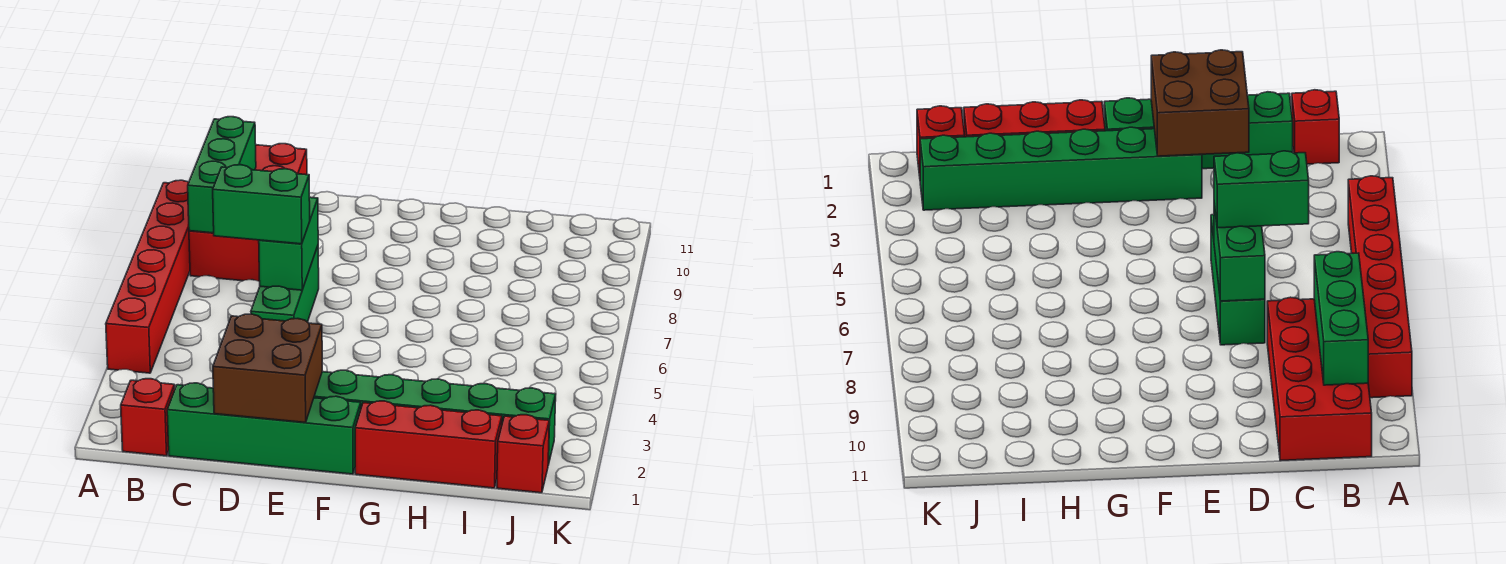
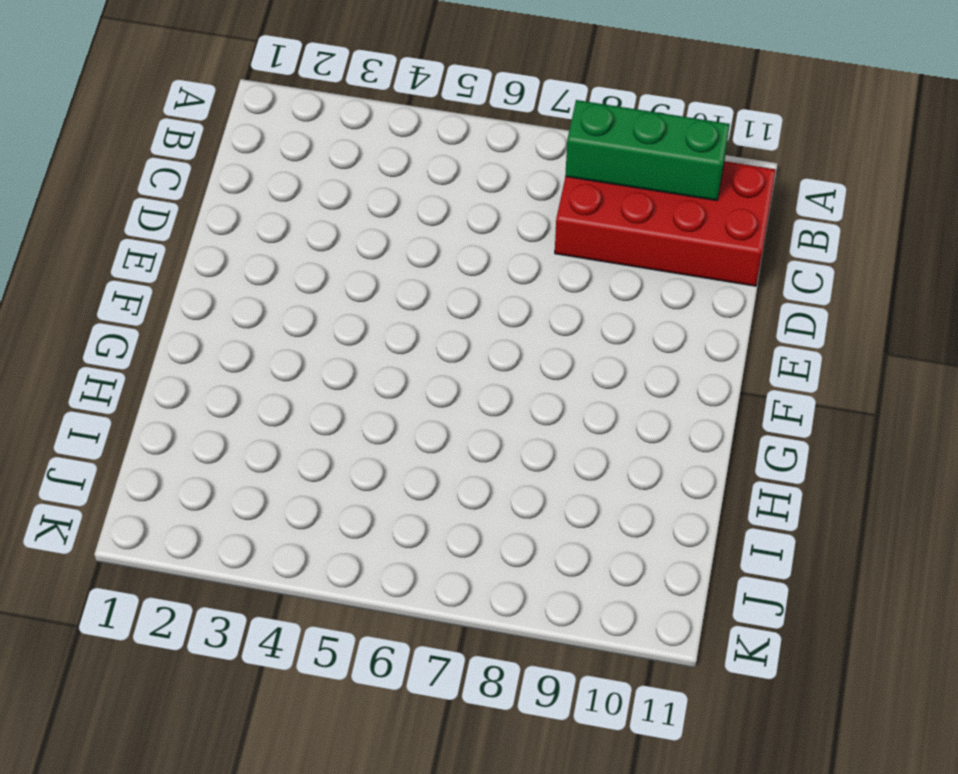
none -> red 1x6 brick [106,180,190,373]
none -> red 1x1 brick [121,379,175,456]
none -> green 1x4 brick [167,383,361,474]

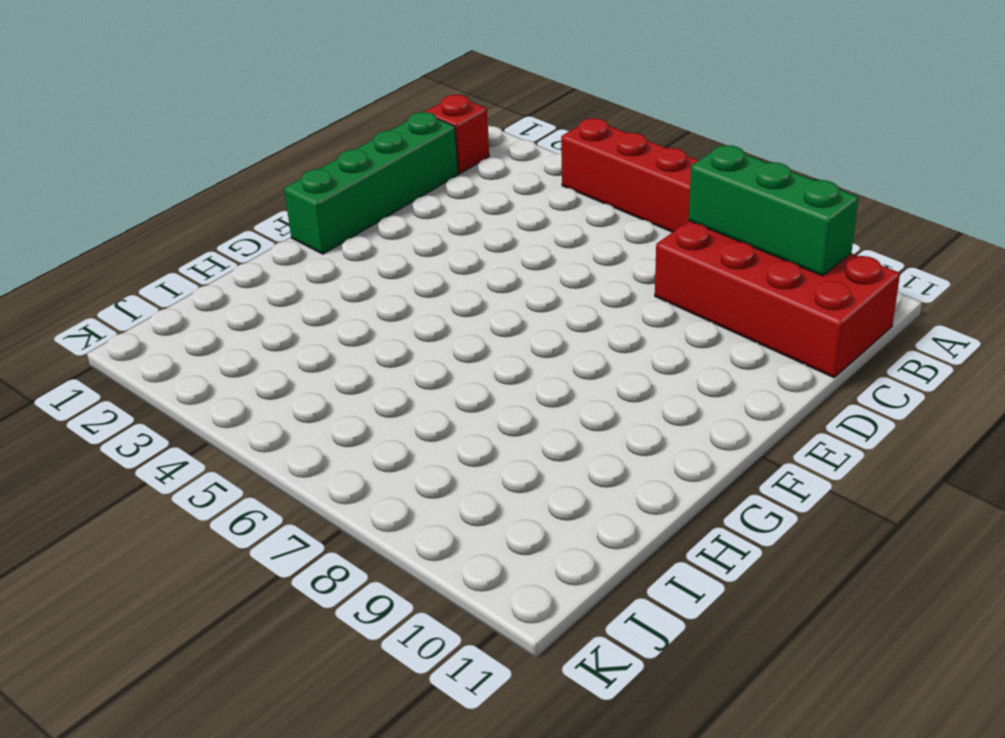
none -> green 1x3 brick [251,246,319,322]
none -> green 1x6 brick [314,370,556,465]
none -> red 1x3 brick [355,401,502,488]

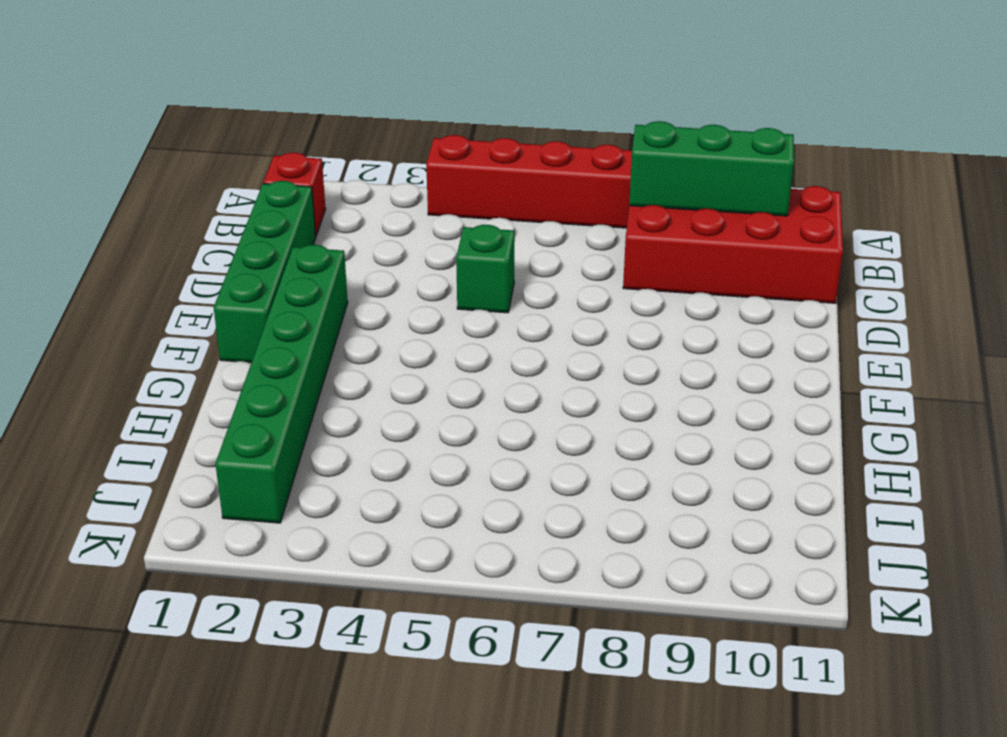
green 1x1 brick [456,225,515,313] -> green 1x3 brick [251,246,319,322]
none -> red 1x3 brick [355,401,502,488]
none -> red 1x1 brick [497,415,549,493]
none -> brown 2x2 brick [213,314,322,423]

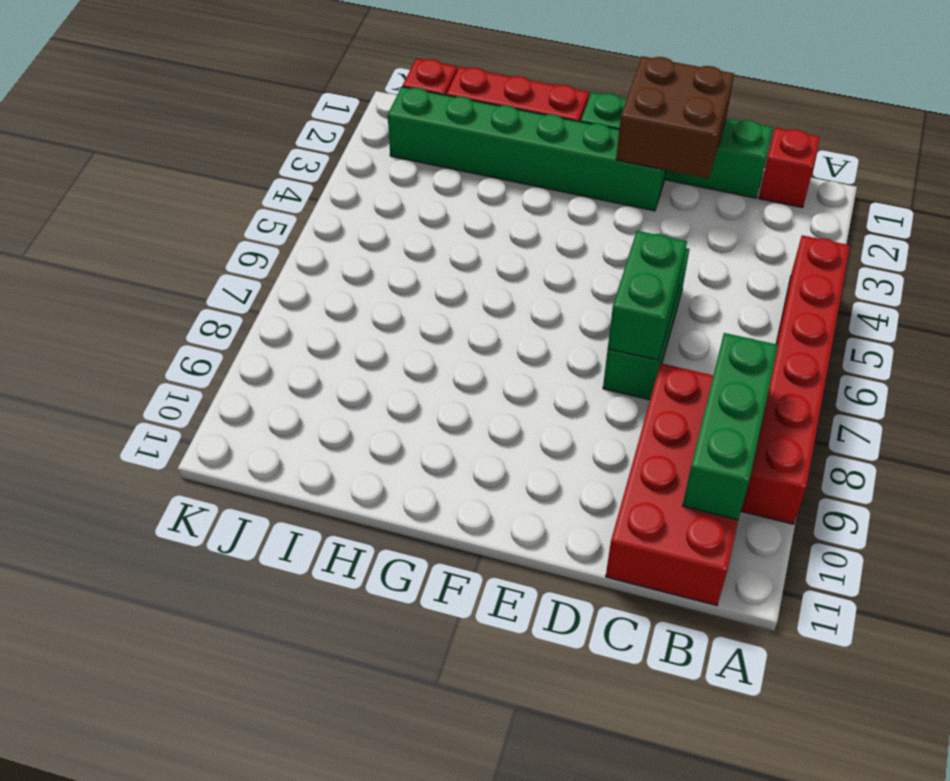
none -> green 1x2 brick [213,165,310,244]

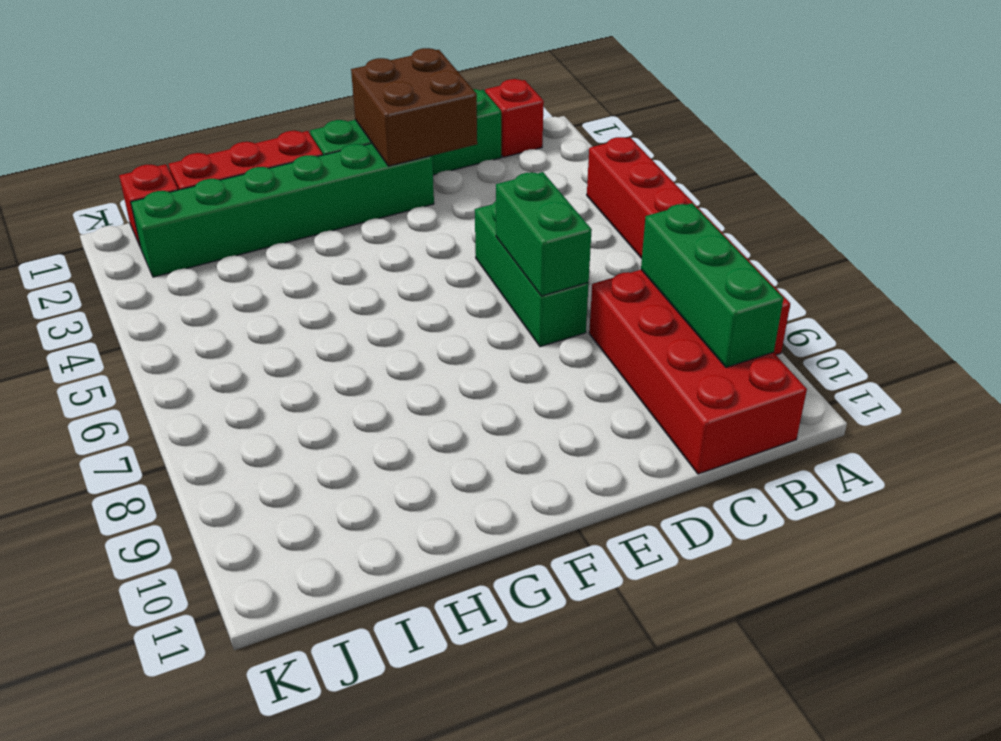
none -> green 1x2 brick [213,165,310,244]

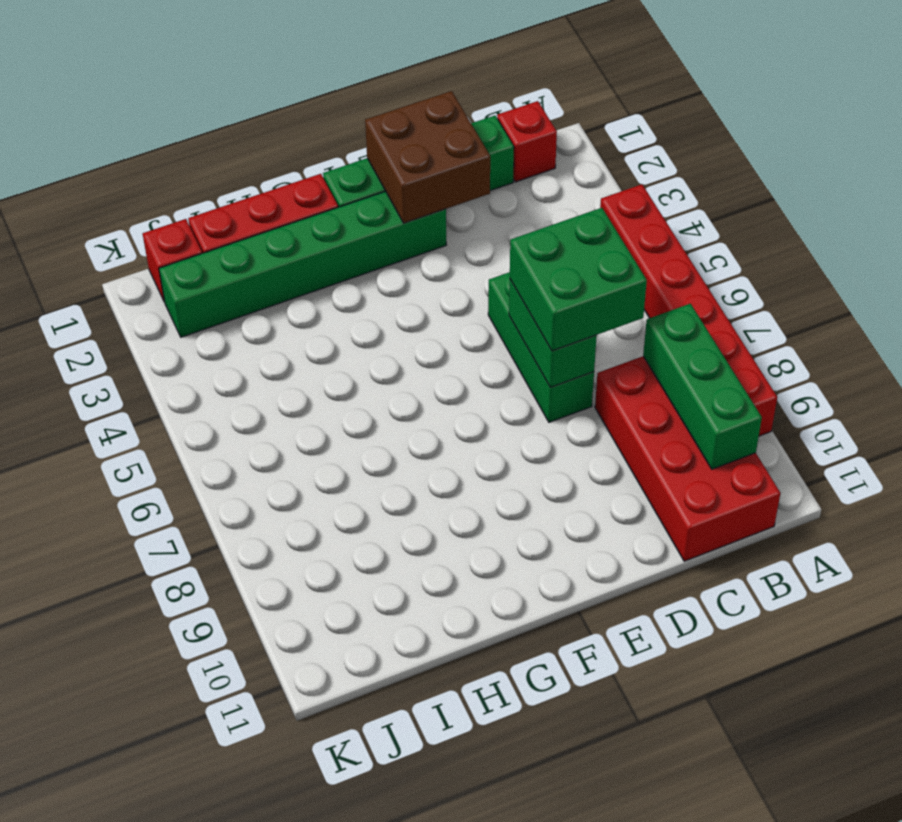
green 2x2 brick [510,208,647,351] -> green 1x2 brick [213,165,310,244]

